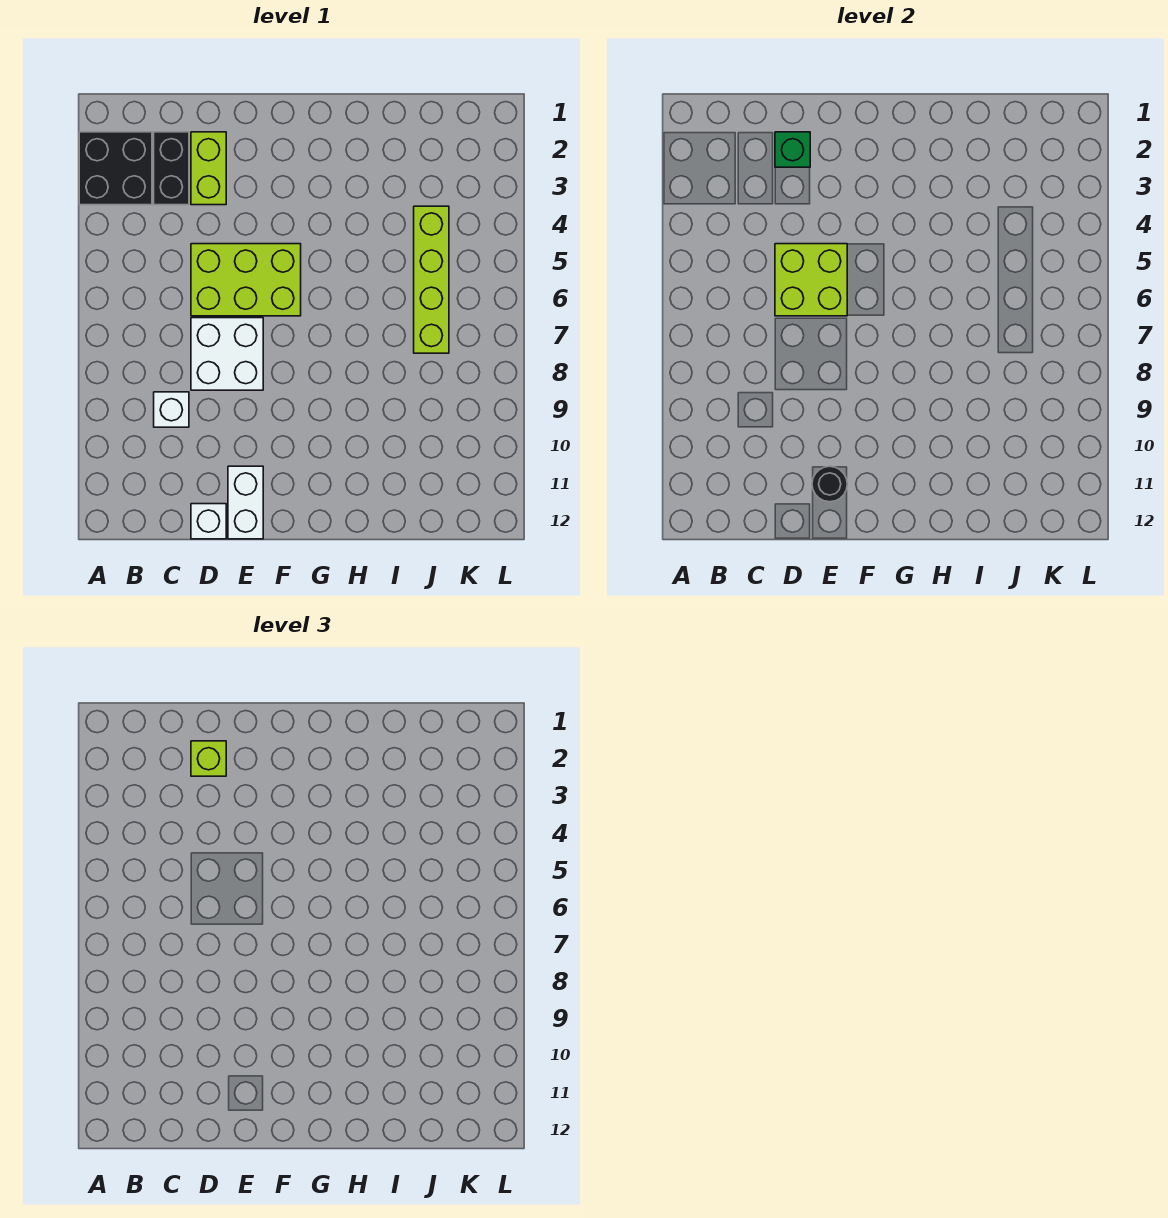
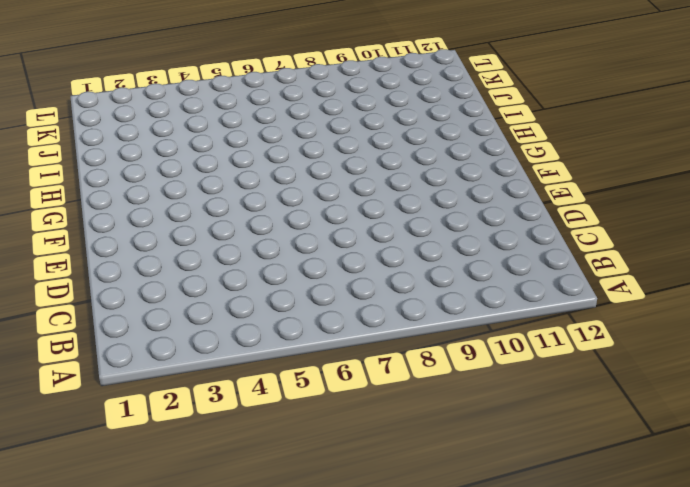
none -> black 2x2 brick [79,132,152,205]
none -> black 1x2 brick [154,132,189,205]
none -> white 1x1 brick [154,392,189,427]

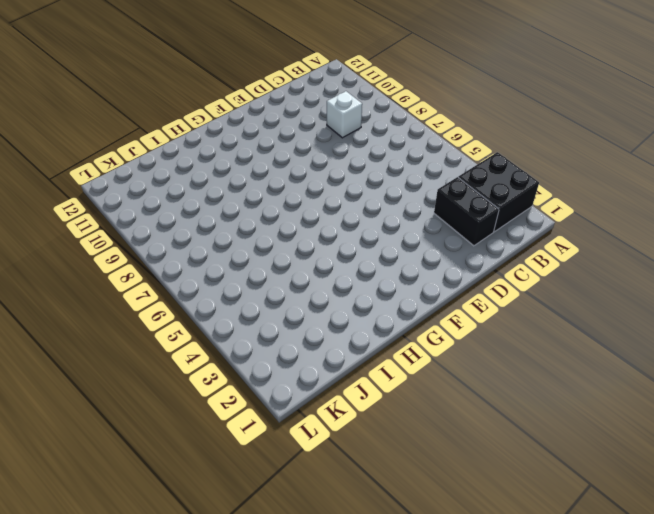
none -> lime 1x2 brick [191,132,226,205]
none -> lime 2x3 brick [191,244,301,316]
none -> white 2x2 brick [191,318,263,390]

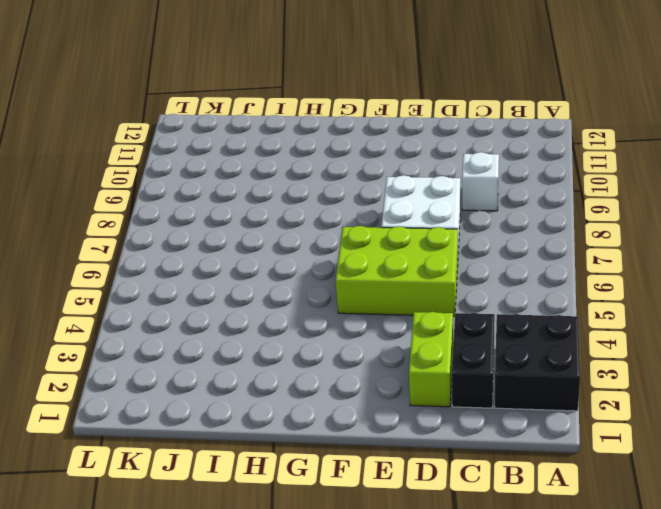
none -> white 1x1 brick [191,504,226,539]
none -> white 1x2 brick [228,466,263,539]
none -> lime 1x4 brick [414,206,449,353]

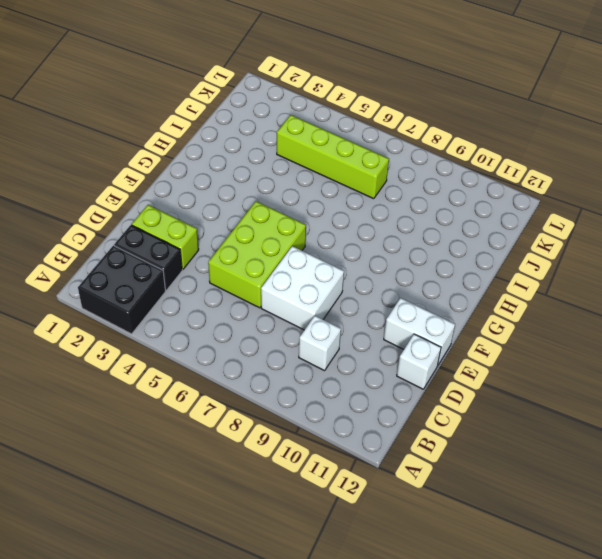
none -> green 1x1 brick [775,132,810,167]
none -> lime 2x2 brick [775,244,847,316]
none -> black 1x1 round brick [812,466,847,502]

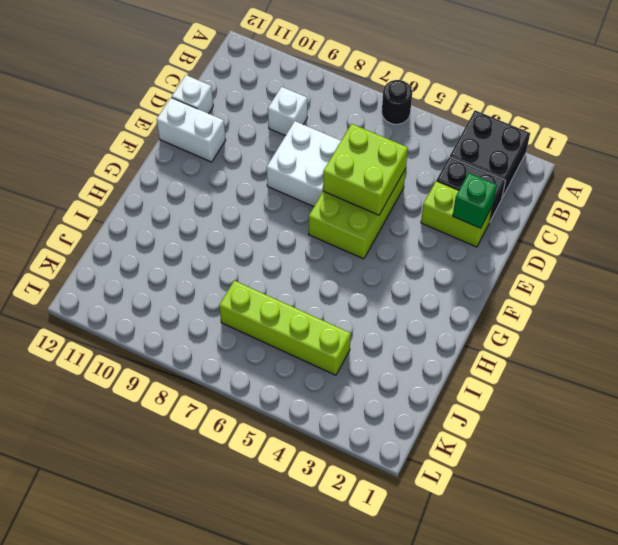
black 1x1 round brick [382,80,412,124] -> black 1x1 round brick moved to [812,466,847,502]
none -> lime 1x1 brick [191,741,226,776]

